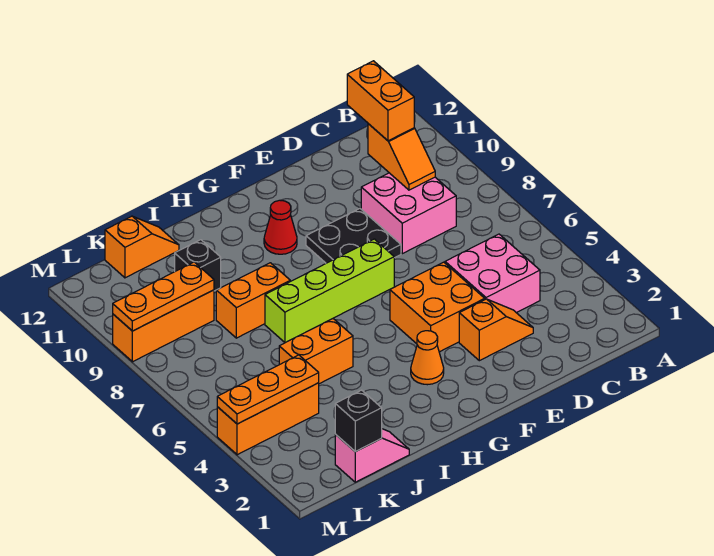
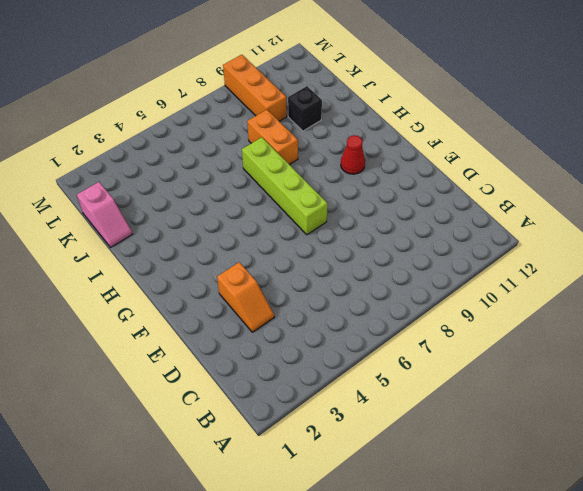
none -> pink 2x2 brick [445,234,540,313]
none -> pink 2x2 brick [361,173,456,254]
none -> orange 2x2 brick [390,262,485,352]

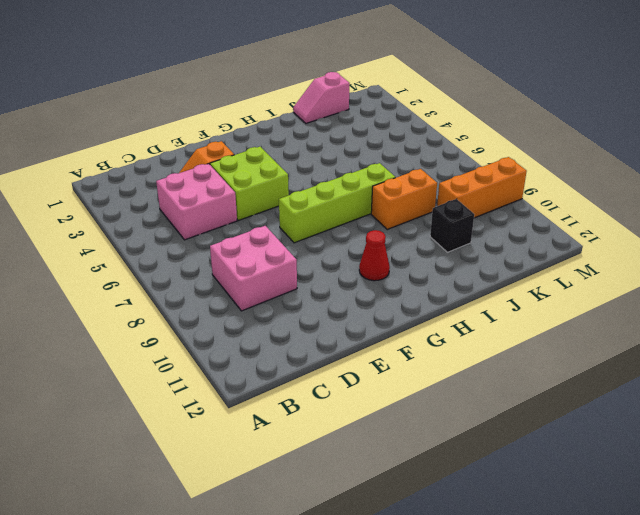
lime 2x2 brick [210,147,289,220] -> orange 2x2 brick [390,262,485,352]
none -> black 2x2 plate [306,209,401,263]
none -> orange 1x1 cone [411,331,444,385]
none -> orange 1x2 brick [279,319,353,384]

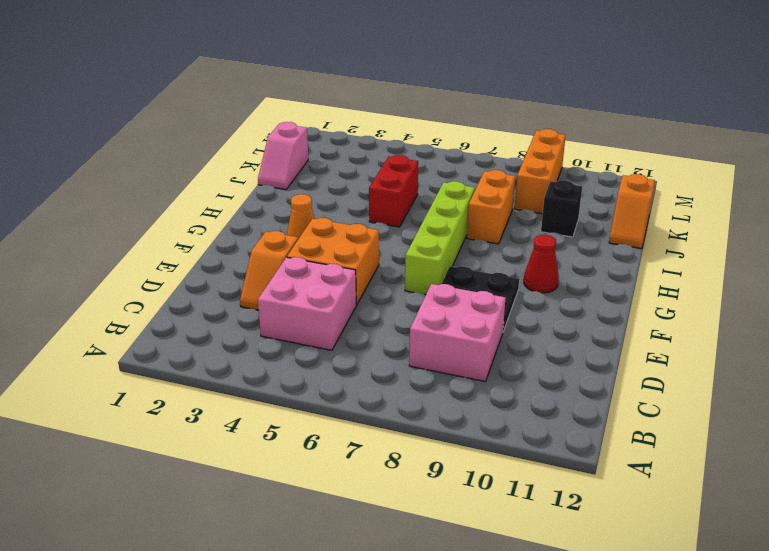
red 1x2 brick [369,155,418,227] -> orange 1x2 brick [279,319,353,384]
none -> orange 1x3 brick [217,383,319,455]
none -> orange 1x2 slope [368,124,435,190]
none -> black 1x1 brick [335,390,382,452]

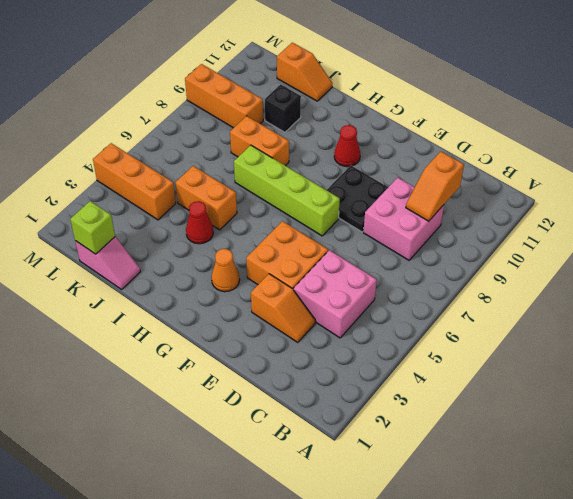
red 1x1 cone [186,201,213,244] -> none
lime 1x1 brick [70,201,115,254] -> black 1x1 brick [335,390,382,452]
none -> orange 1x3 plate [217,355,319,424]
none -> orange 1x3 plate [113,262,214,331]
none -> orange 1x2 brick [347,61,414,141]

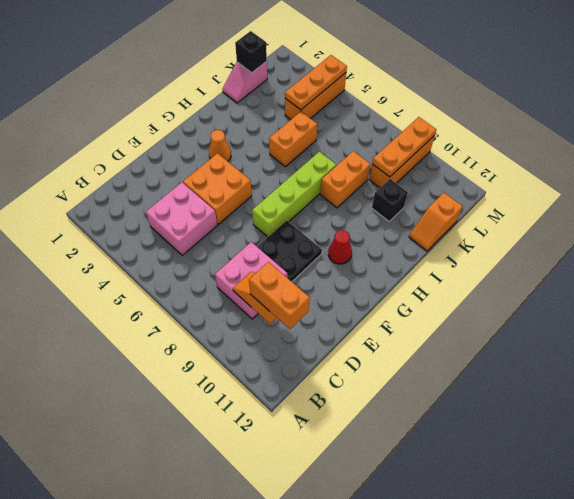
none -> orange 1x2 slope [459,299,533,361]

